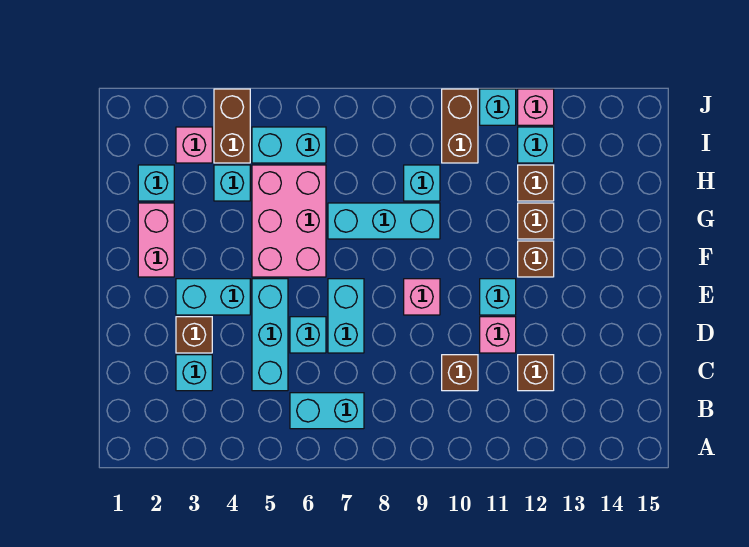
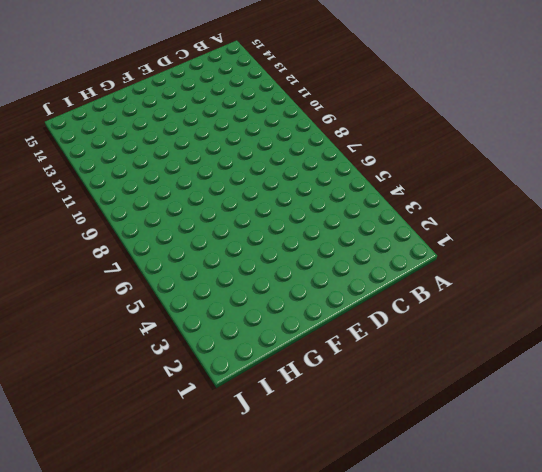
none -> cyan 1x2 brick [290,393,364,429]
none -> cyan 1x1 brick [176,355,212,391]
none -> cyan 1x3 brick [252,279,288,391]

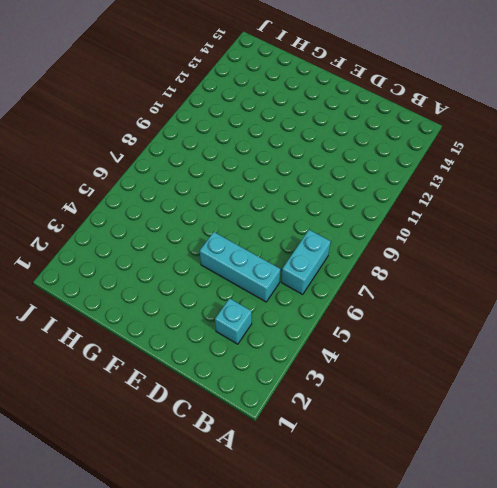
none -> brown 1x1 brick [442,355,478,391]
none -> brown 1x1 brick [518,355,554,391]
none -> brown 1x1 brick [176,317,212,353]

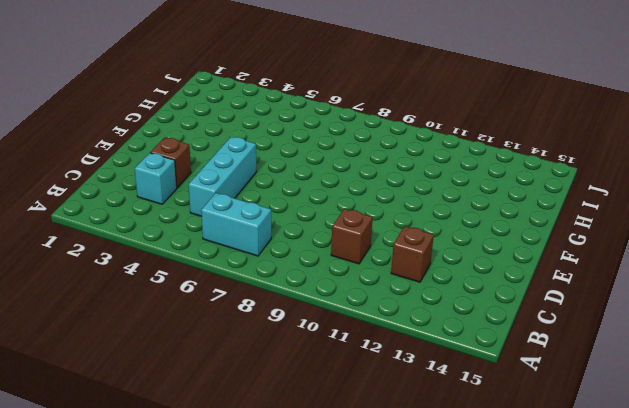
none -> cyan 1x1 brick [290,317,326,353]
none -> cyan 1x2 brick [328,279,364,353]
none -> pink 1x1 brick [480,317,516,353]

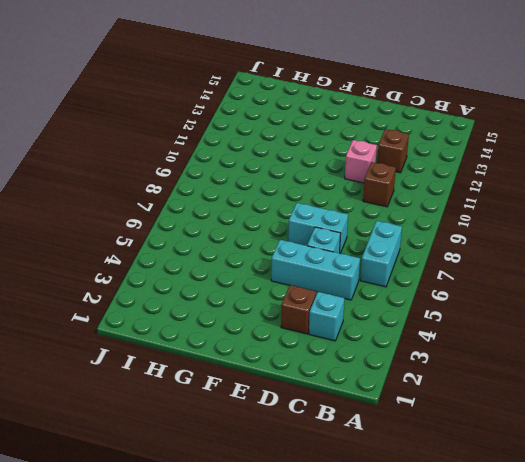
none -> cyan 1x2 brick [176,279,250,315]
none -> pink 1x1 brick [404,279,440,315]
none -> cyan 1x1 brick [480,279,516,315]

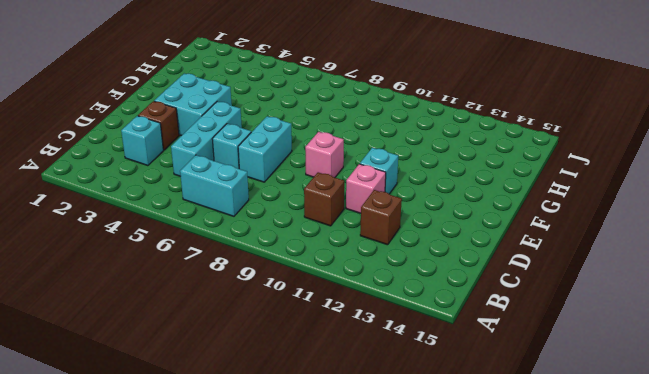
cyan 2x2 brick [154,74,232,136] -> cyan 1x2 brick [176,279,250,315]
none -> pink 1x2 brick [138,203,174,277]
none -> pink 2x3 brick [252,165,326,277]
none -> brown 1x1 brick [518,241,554,277]

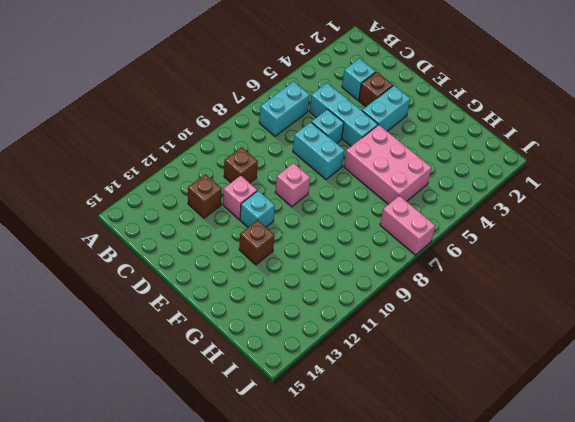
pink 1x2 brick [380,196,435,255] -> pink 1x2 brick moved to [138,203,174,277]
none -> cyan 1x3 brick [328,203,440,239]
none -> brown 1x1 brick [518,203,554,239]
none -> cyan 1x1 brick [138,165,174,201]

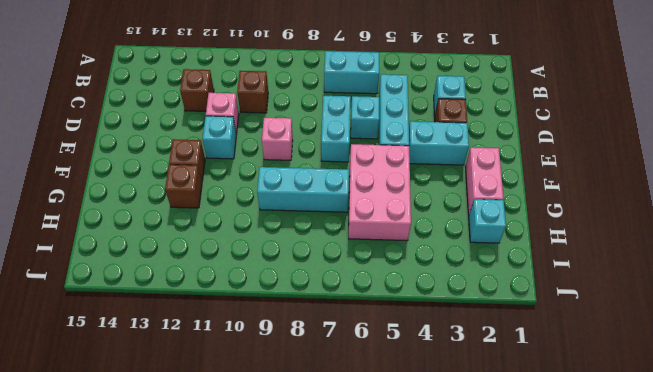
none -> cyan 1x1 brick [214,165,250,201]
none -> cyan 1x1 brick [404,165,440,201]
none -> brown 1x1 brick [518,165,554,201]

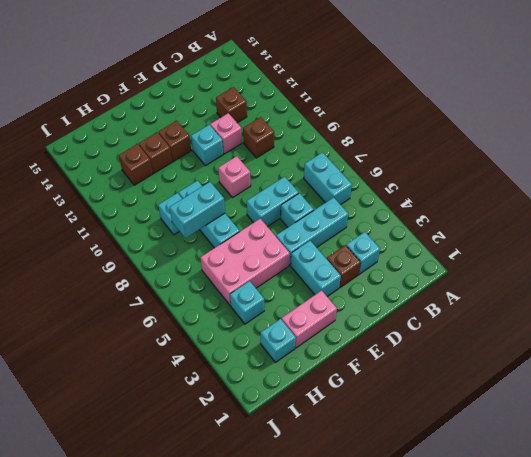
cyan 1x2 brick [170,182,225,238] -> cyan 1x2 brick turned to [252,127,326,163]
none -> pink 1x1 brick [176,127,212,163]
none -> brown 1x2 brick [214,89,250,163]
none -> brown 1x2 brick [442,89,478,163]

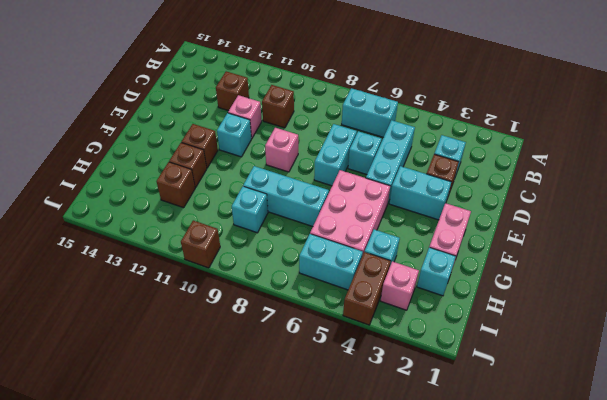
brown 1x1 brick [181,220,220,268] -> brown 1x2 brick [442,89,478,163]
none -> cyan 1x1 brick [518,127,554,163]
none -> cyan 1x1 brick [480,89,516,125]
none -> pink 1x1 brick [518,89,554,125]

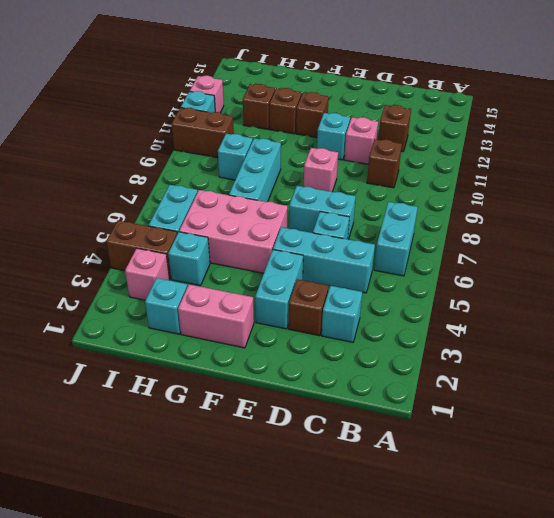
none -> cyan 1x1 brick [518,127,554,163]

